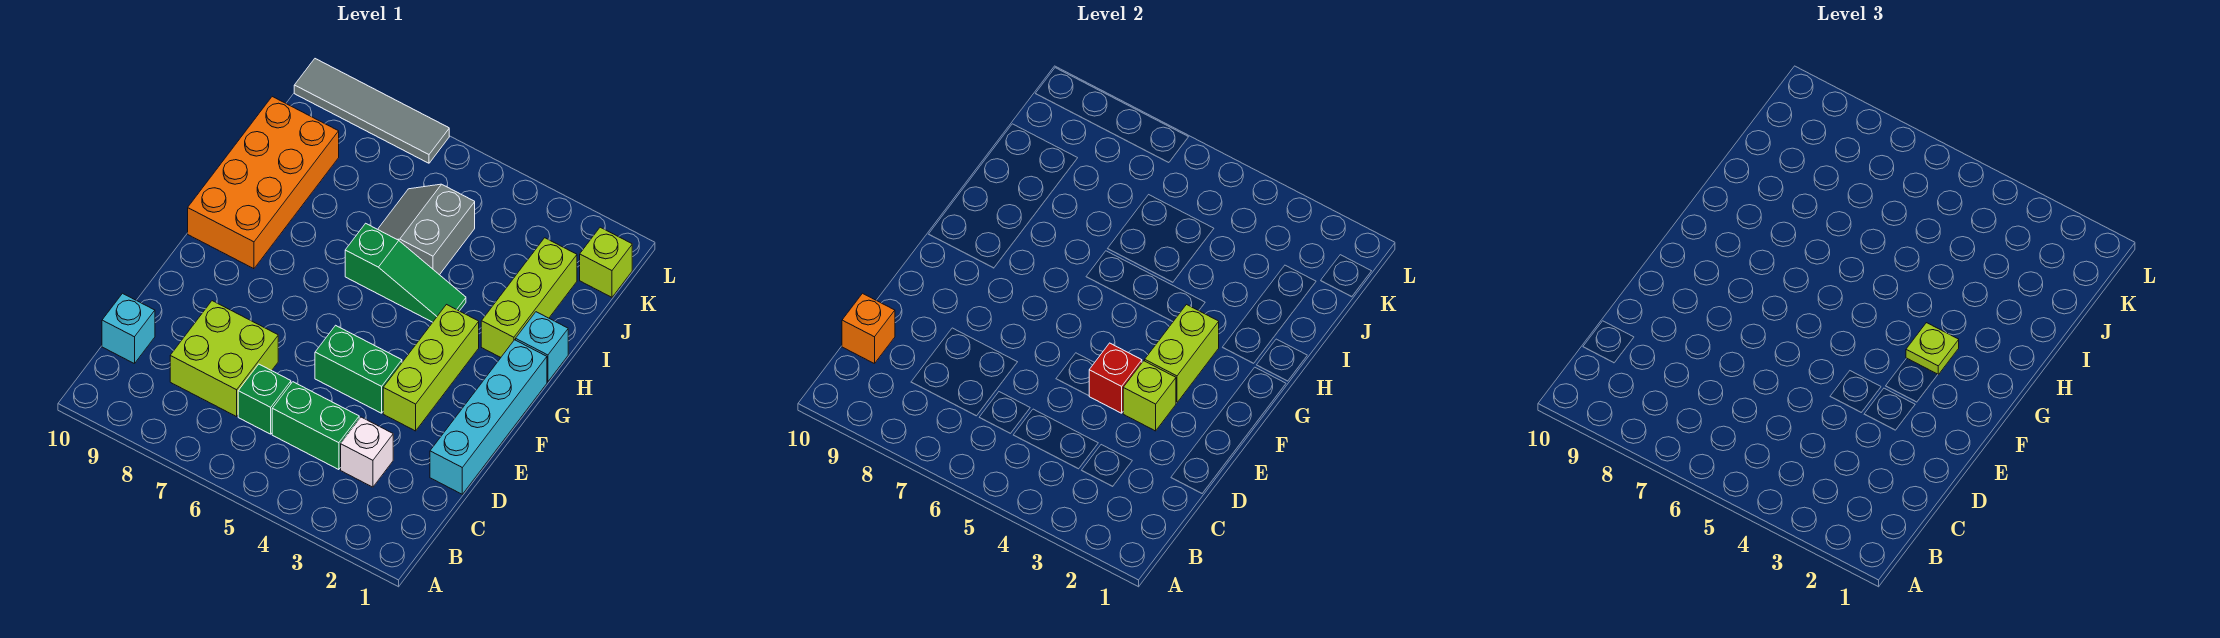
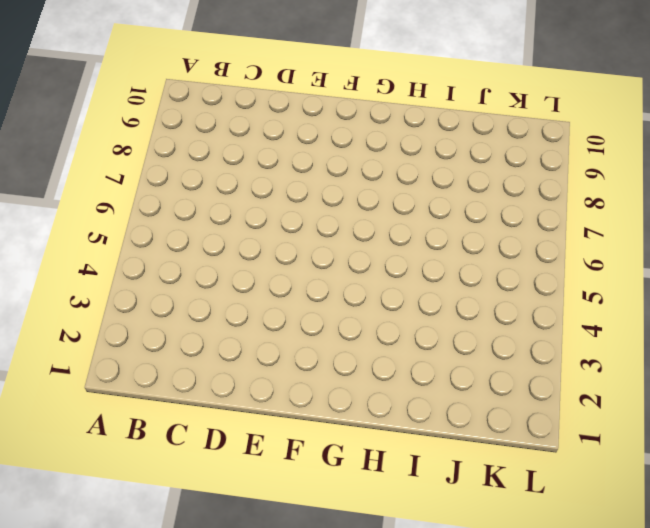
none -> white 1x1 brick [341,417,393,487]
none -> green 1x2 brick [272,382,359,470]
none -> green 1x1 brick [238,364,291,434]

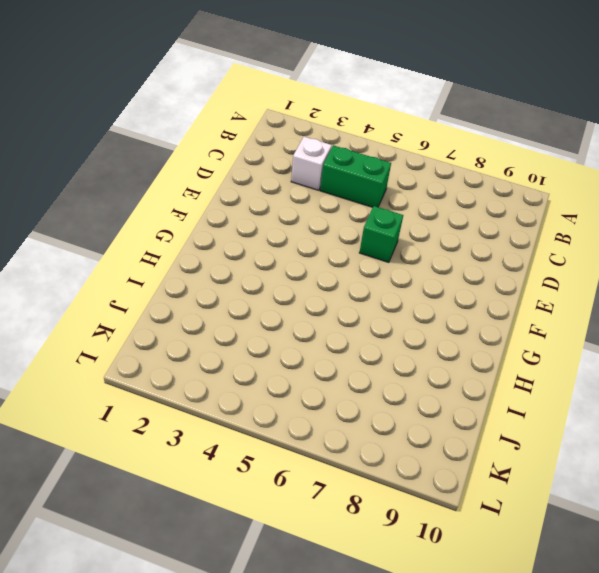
green 1x1 brick [359,206,403,263] -> green 1x1 brick moved to [238,364,291,434]
none -> lime 2x2 brick [170,301,278,417]
none -> cyan 1x1 brick [102,293,155,364]
none -> cyan 1x4 brick [430,340,547,494]

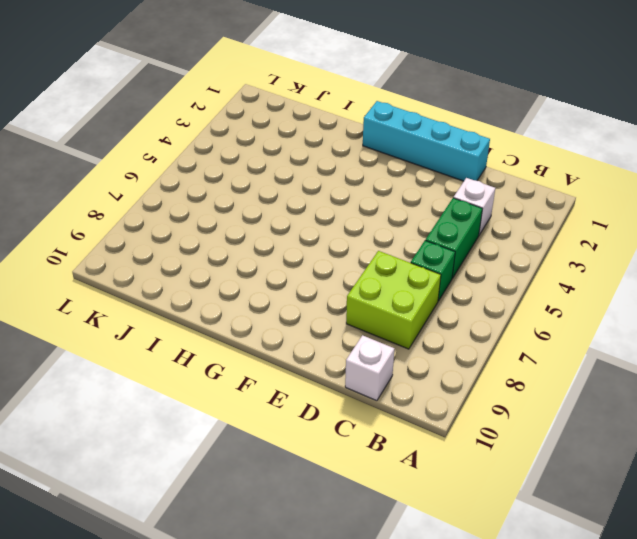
white 1x1 brick [345,335,394,401] -> cyan 1x1 brick [102,293,155,364]
none -> lime 1x3 brick [383,305,479,431]
none -> green 1x2 brick [315,325,402,413]
none -> orange 2x4 brick [188,97,339,269]

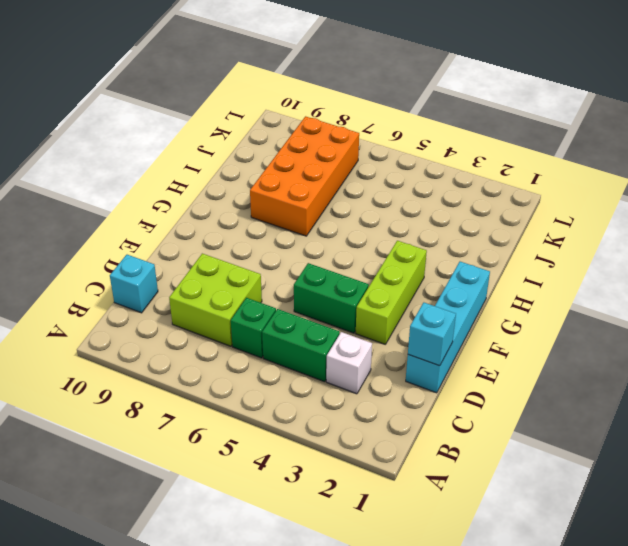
cyan 1x1 brick [408,303,456,366] -> cyan 1x1 brick moved to [516,312,568,382]
orange 2x4 brick [250,116,359,236] -> orange 2x4 brick moved to [188,97,339,269]
none -> lime 1x3 brick [481,238,577,357]
none -> green 1x3 slope [345,223,466,322]
none -> grey 2x2 slope [378,184,475,275]

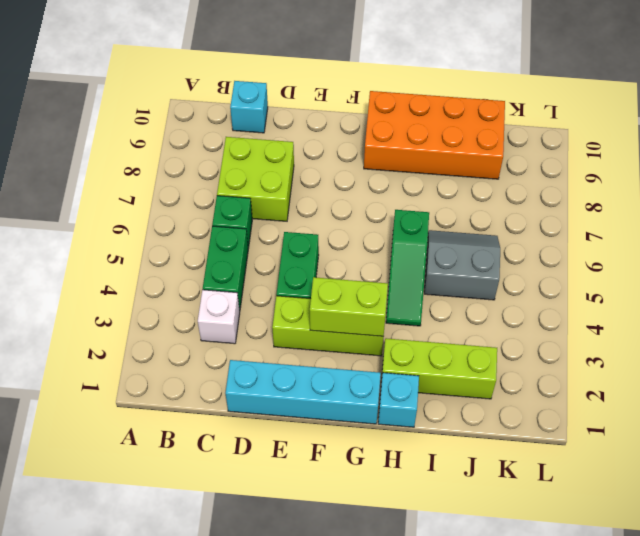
none -> lime 1x1 brick [580,227,632,297]
none -> grey 1x4 tile [294,59,449,163]
none -> orange 1x1 brick [842,293,895,364]

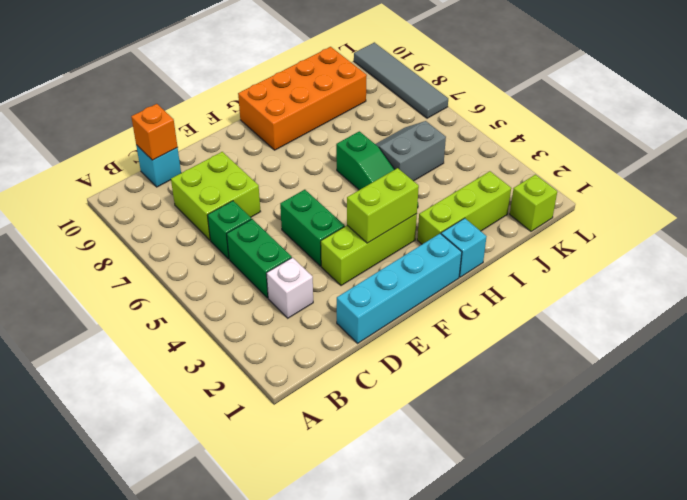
none -> lime 1x1 brick [1123,361,1176,431]
none -> red 1x1 brick [1089,343,1142,413]
none -> lime 1x1 plate [1906,323,1959,374]

